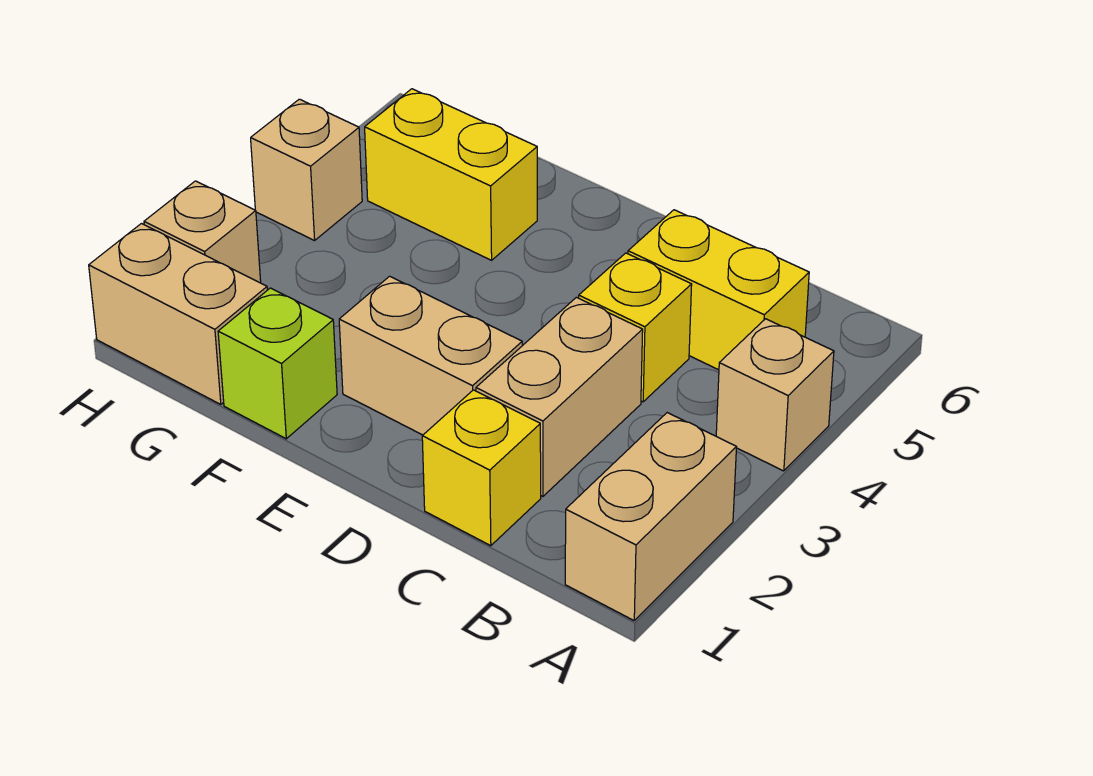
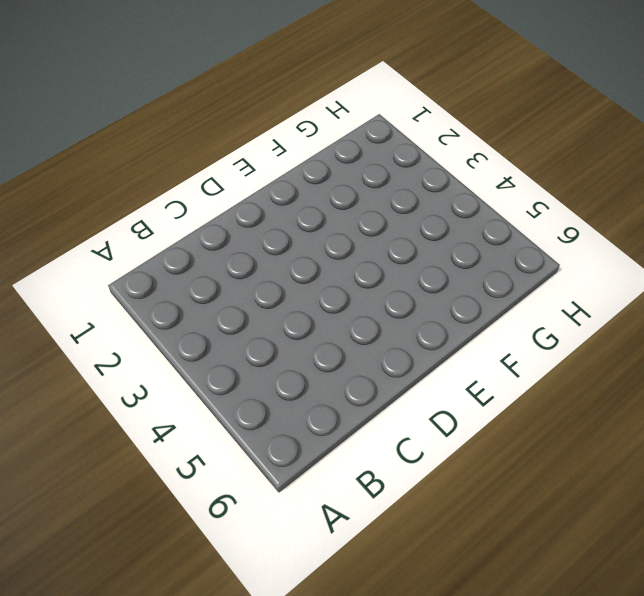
none -> tan 1x2 brick [565,413,737,620]
none -> tan 1x1 brick [716,319,834,471]
none -> yellow 1x2 brick [628,210,809,370]

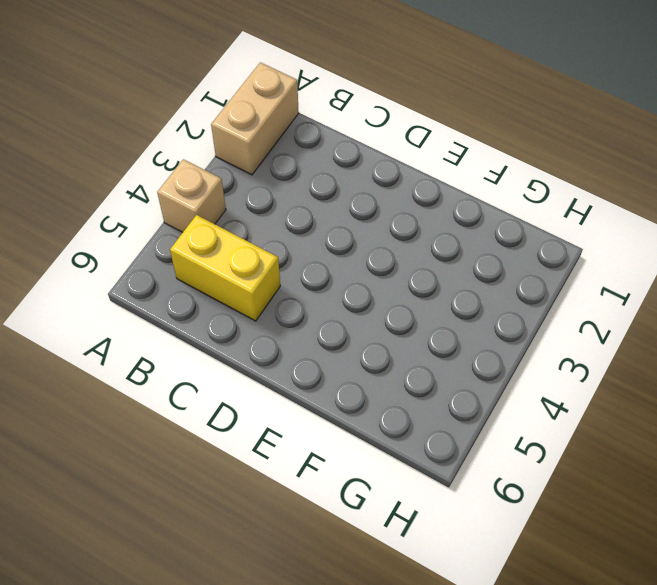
none -> yellow 1x1 brick [422,390,541,546]
none -> tan 1x2 brick [476,297,643,496]
none -> yellow 1x1 brick [579,253,692,402]

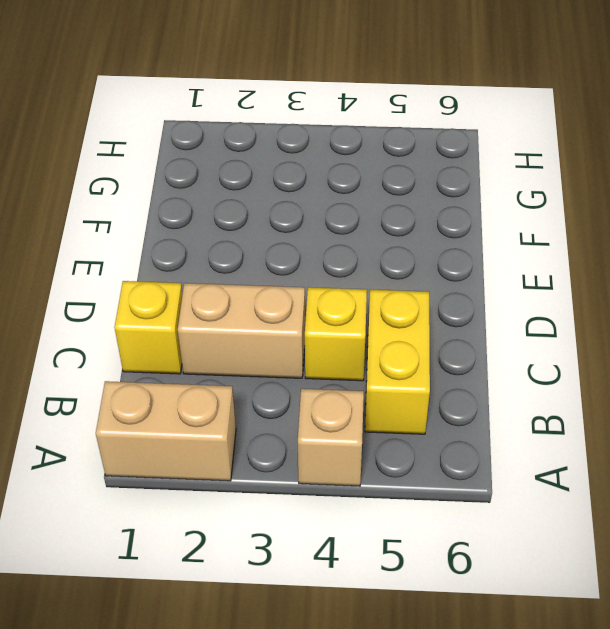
none -> tan 1x2 brick [339,276,522,435]
none -> lime 1x1 brick [218,288,337,439]
none -> yellow 1x2 brick [365,89,537,260]

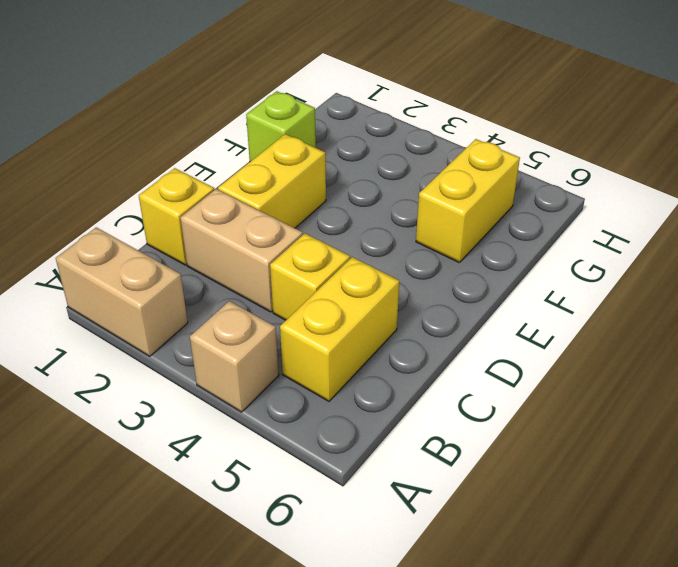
yellow 1x2 brick [218,134,326,228] -> tan 1x2 brick [339,276,522,435]
none -> tan 1x2 brick [89,224,267,404]
none -> tan 1x1 brick [144,181,261,283]
none -> tan 1x1 brick [251,99,362,241]

